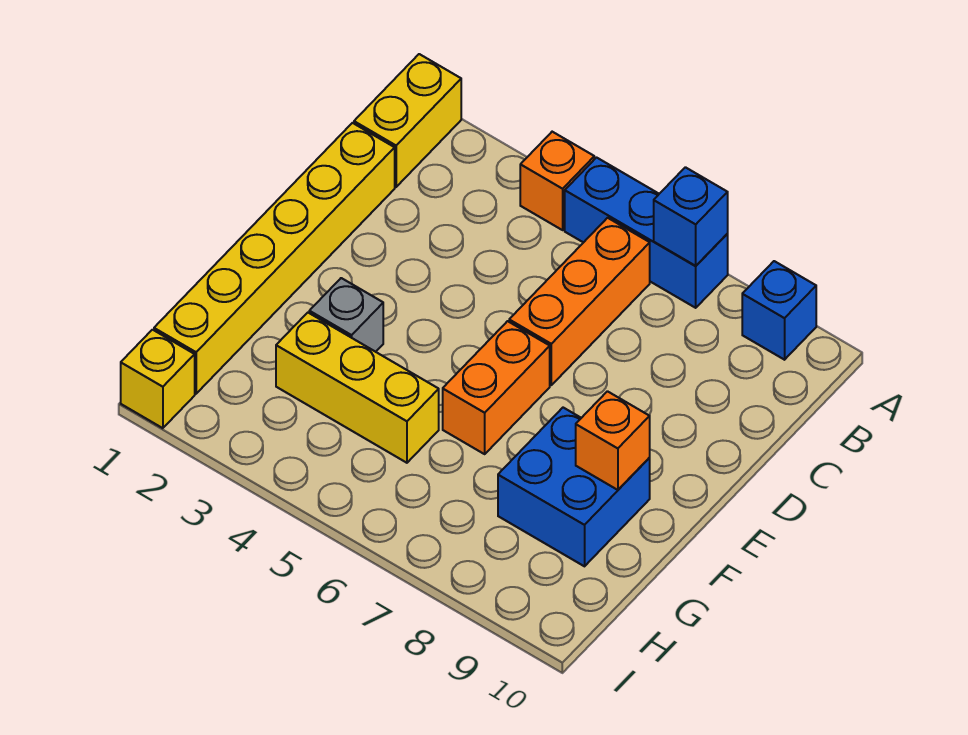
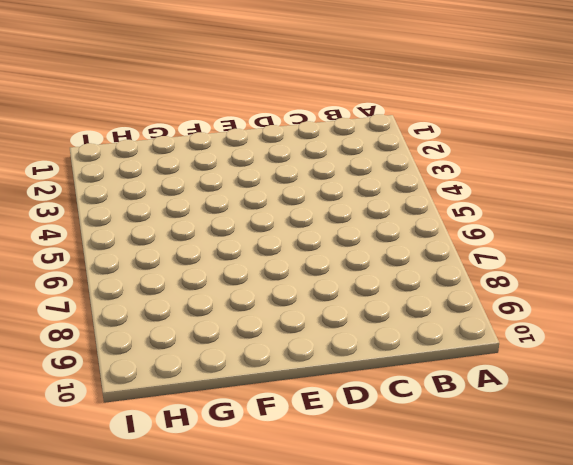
none -> yellow 1x2 brick [354,54,461,187]
none -> orange 1x1 brick [520,132,594,230]
none -> blue 1x3 brick [565,158,728,308]

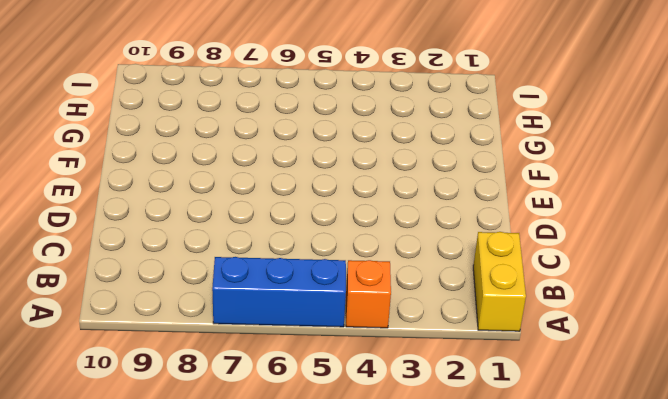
none -> blue 1x1 brick [742,261,816,360]
none -> orange 1x3 brick [509,218,650,385]
none -> yellow 1x6 brick [154,123,395,394]

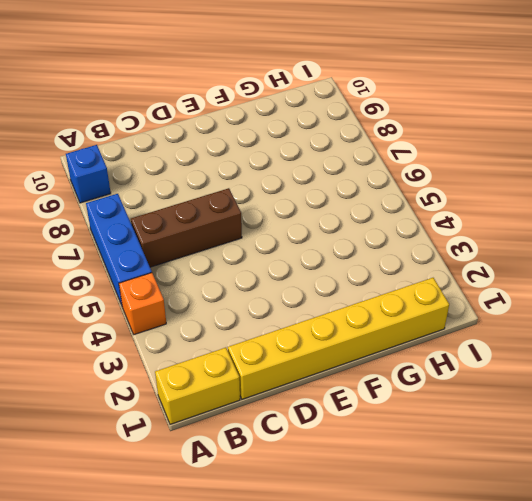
brown 1x3 brick [131,188,242,267] -> orange 1x3 brick [509,218,650,385]
none -> orange 1x2 brick [443,321,550,454]
none -> grey 1x1 brick [309,278,383,352]
none -> blue 2x2 brick [498,408,650,566]

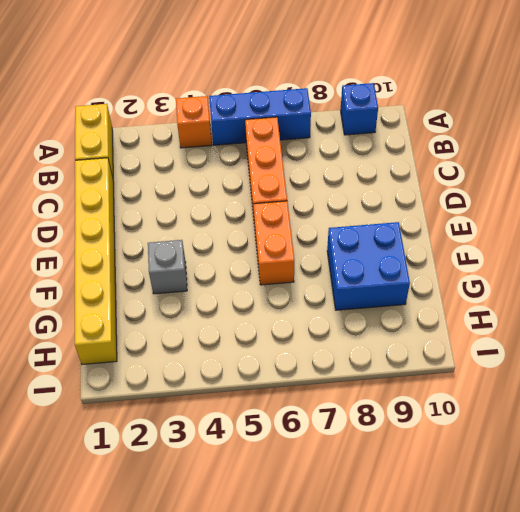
none -> yellow 1x3 brick [276,313,439,463]
none -> yellow 1x1 brick [121,330,195,428]
none -> blue 1x1 brick [654,167,728,266]

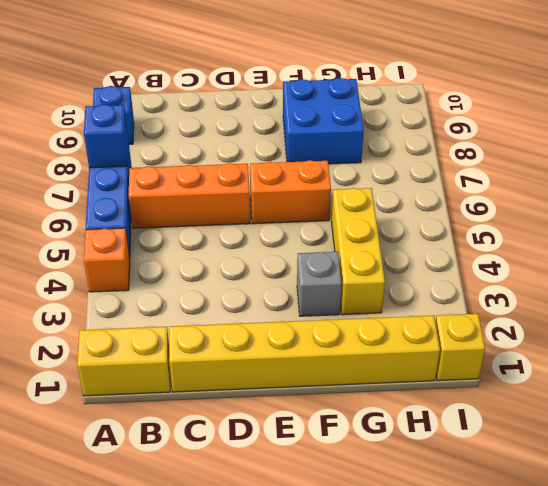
none -> orange 1x1 brick [576,391,650,490]

